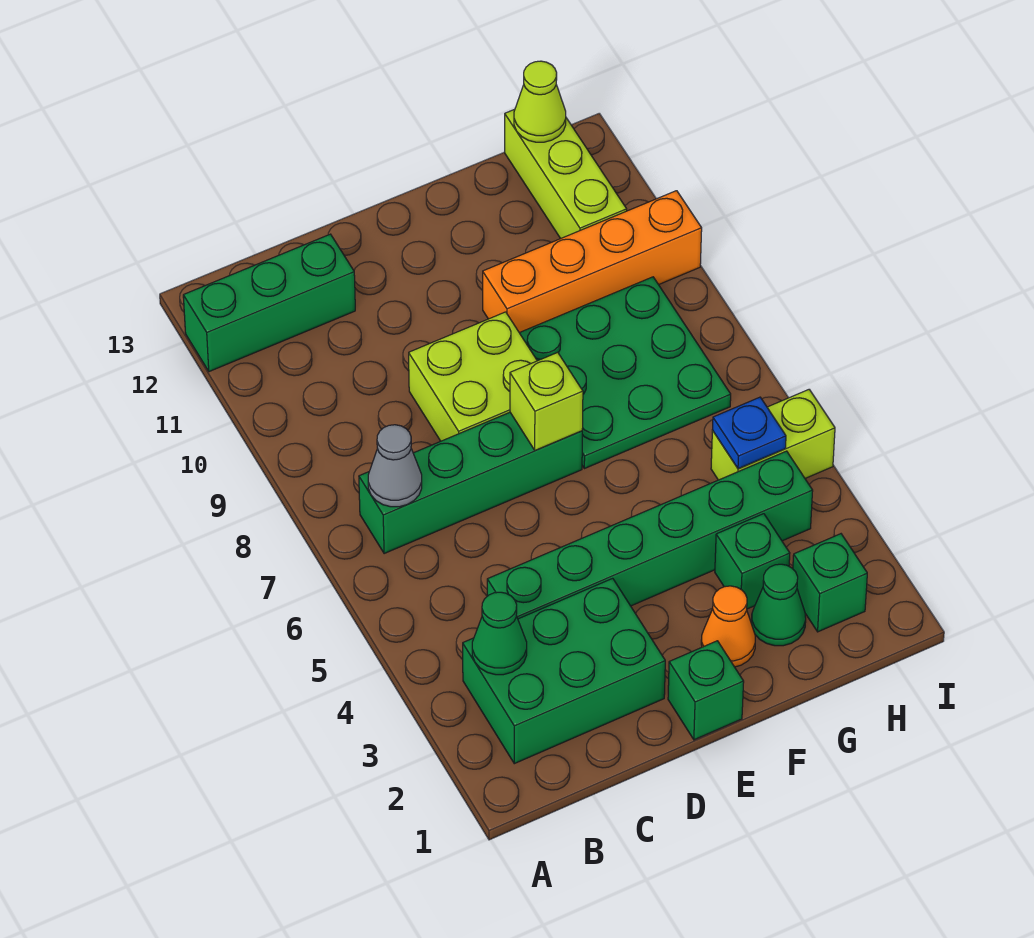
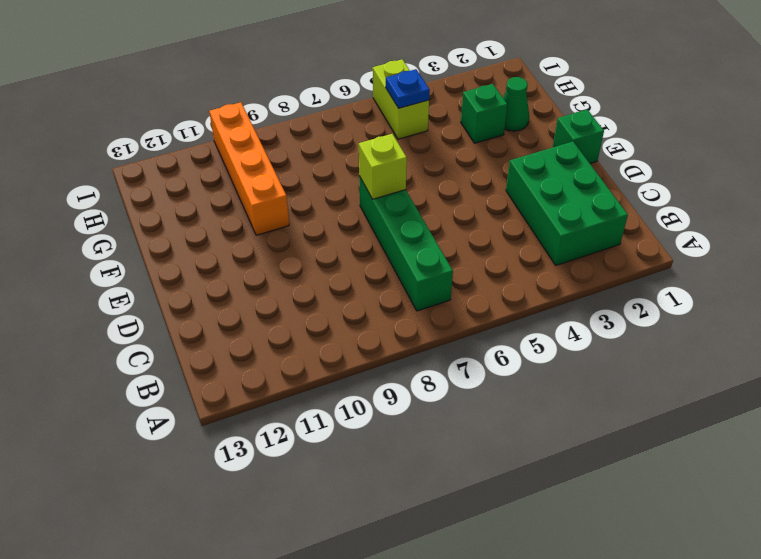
none -> green 1x3 brick [183,234,355,372]
none -> green 1x6 brick [487,451,813,619]
none -> lime 2x2 brick [409,312,537,441]

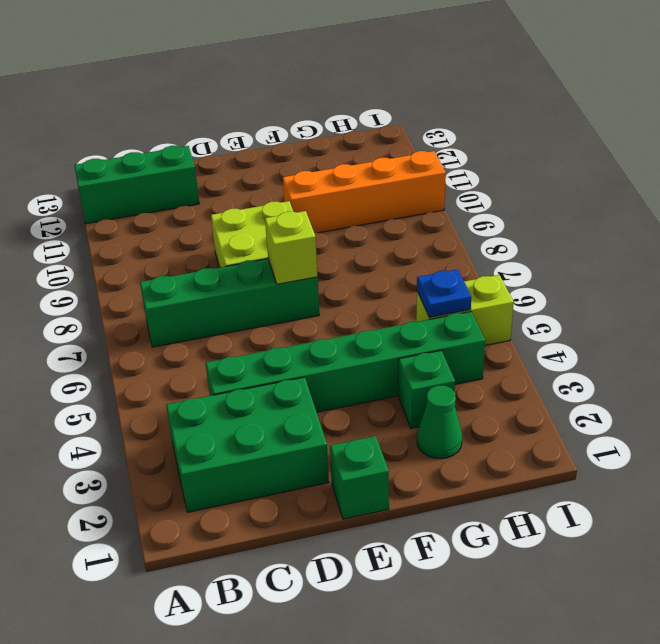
none -> orange 1x1 cone [701,586,755,667]
none -> green 3x3 plate [520,277,731,469]
none -> green 1x1 brick [793,534,867,632]

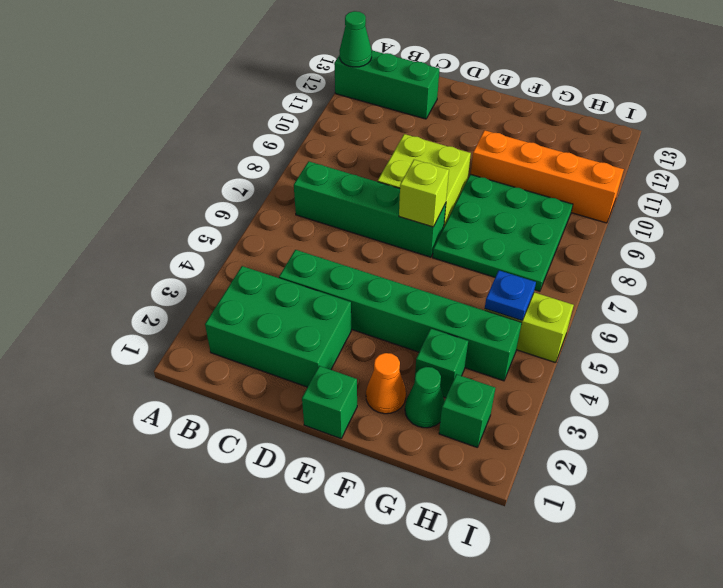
green 1x1 cone [339,11,372,67] -> green 1x1 cone moved to [472,592,527,675]
none -> lime 1x3 brick [505,109,627,239]
none -> grey 1x1 cone [368,425,422,507]
none -> lime 1x1 cone [514,61,566,142]

